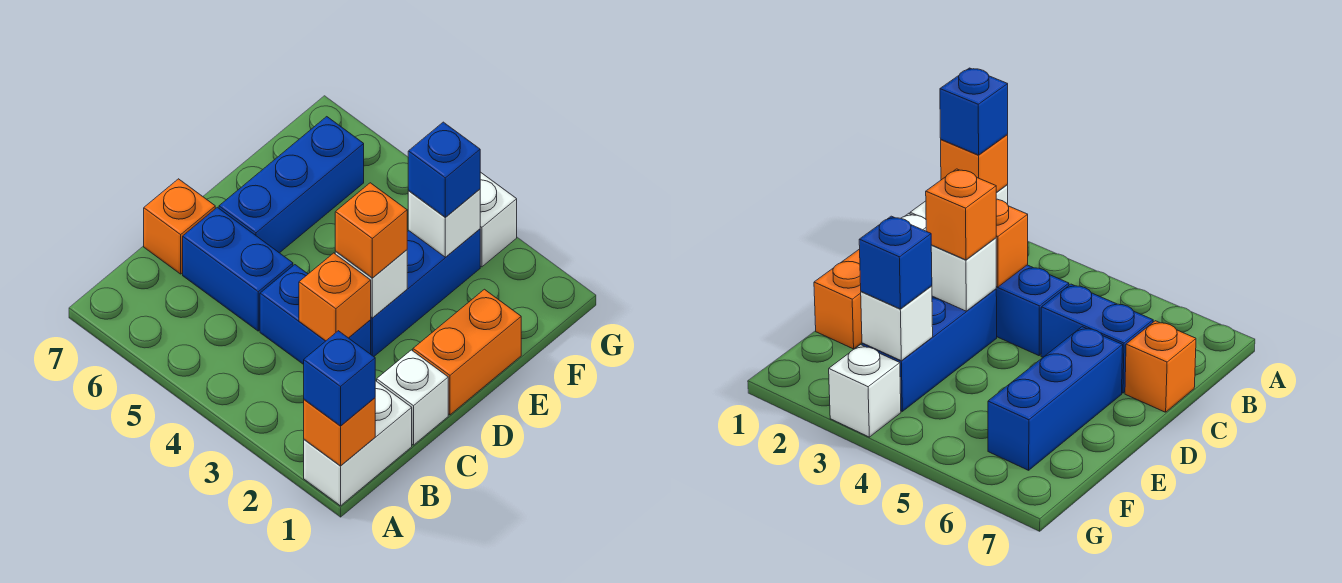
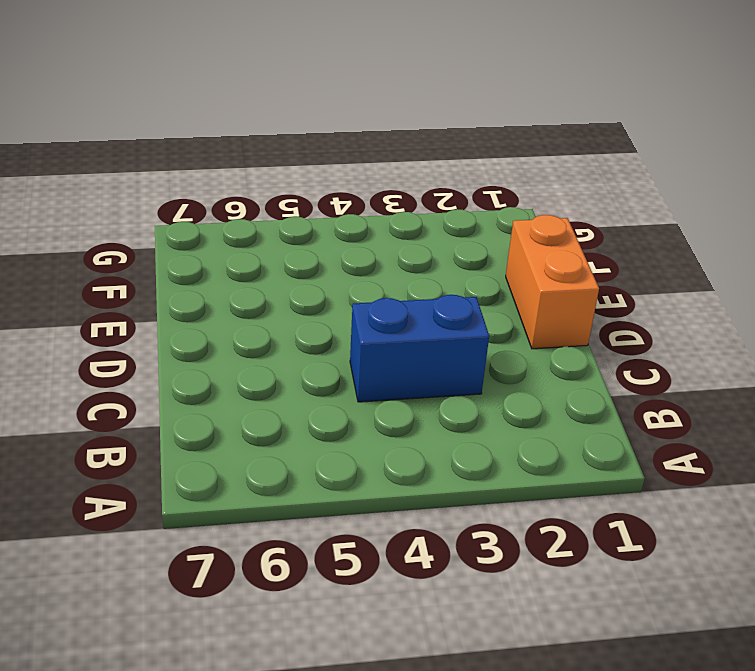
none -> white 1x2 brick [304,381,412,506]
none -> white 1x1 brick [377,350,448,445]
none -> blue 1x2 brick [183,207,293,331]

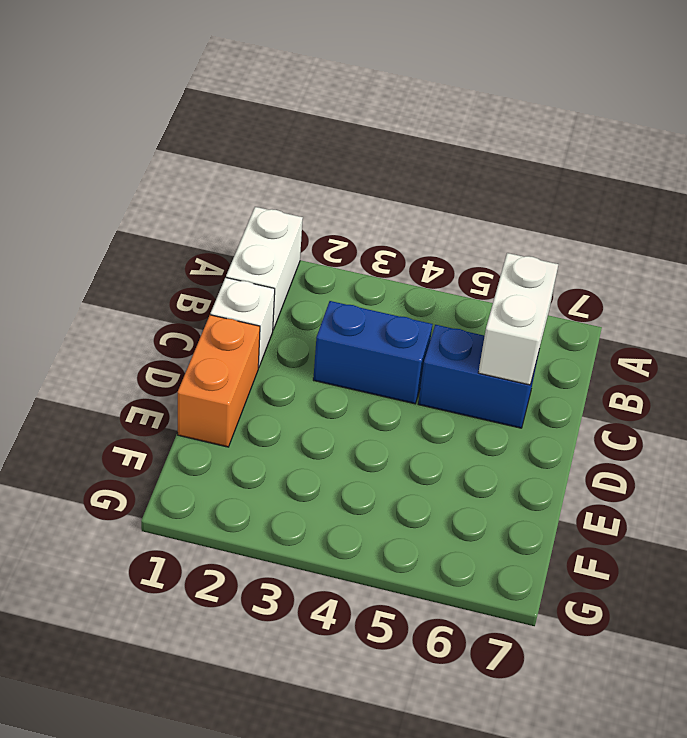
white 1x2 brick [478,253,558,385] -> none
none -> orange 1x1 brick [144,179,215,274]
none -> blue 1x3 brick [371,229,480,356]
none -> blue 1x3 brick [219,117,364,253]

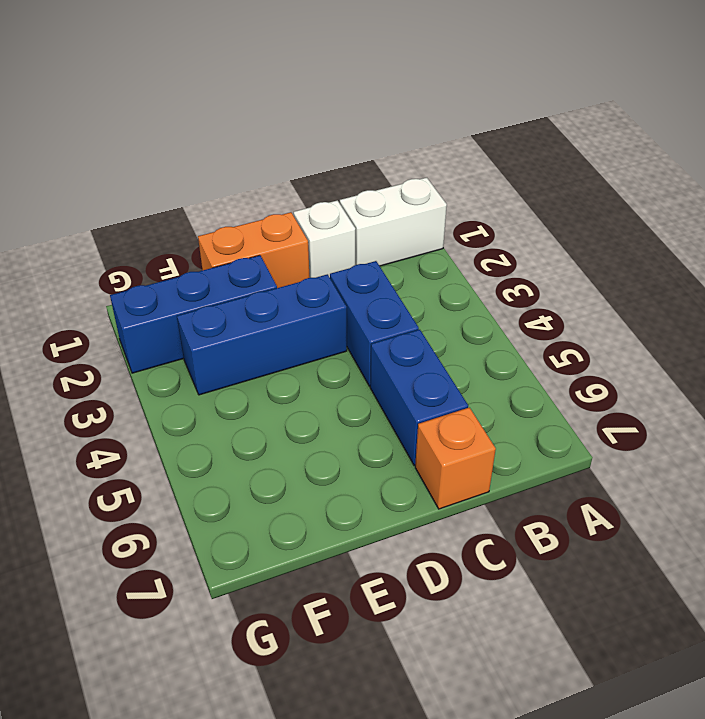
blue 1x3 brick [110,255,277,373] -> blue 1x3 brick moved to [219,117,364,253]
none -> white 1x1 brick [480,172,517,267]
none -> orange 1x1 brick [304,398,375,466]
none -> orange 1x1 brick [299,253,371,341]

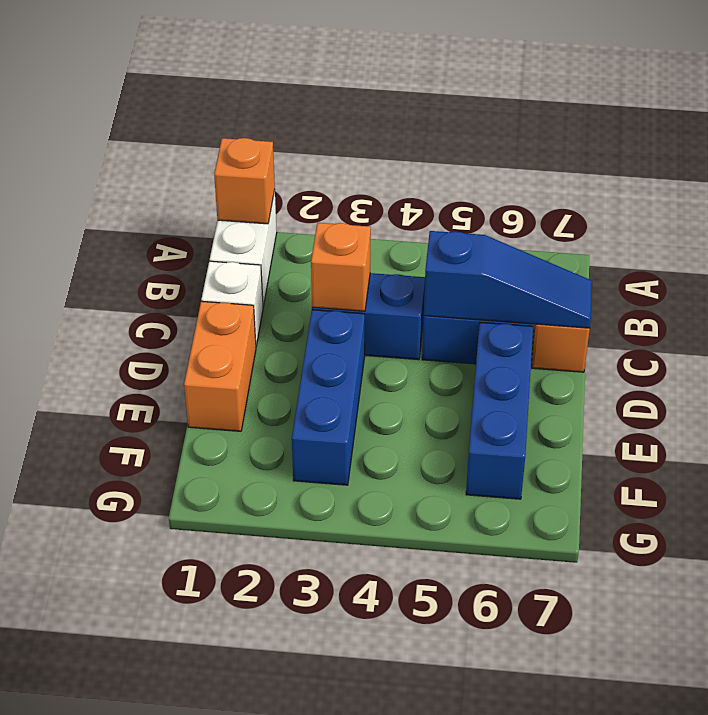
blue 1x3 slope [424,231,592,328] -> none
none -> white 1x1 brick [480,172,517,267]
none -> white 1x1 brick [335,250,407,318]
none -> white 1x1 brick [408,189,480,257]

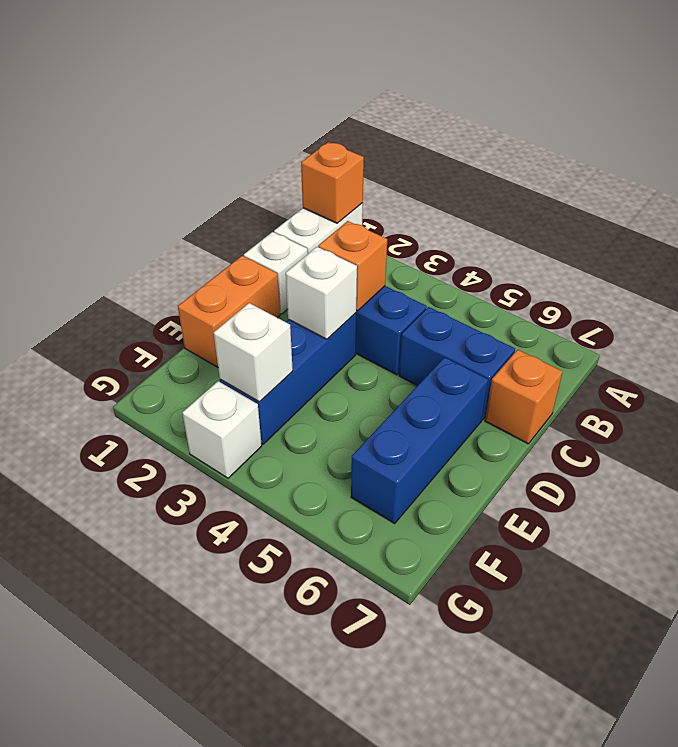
none -> blue 1x1 brick [304,331,375,426]
none -> orange 1x1 brick [335,183,407,278]
none -> blue 1x1 brick [408,122,480,218]

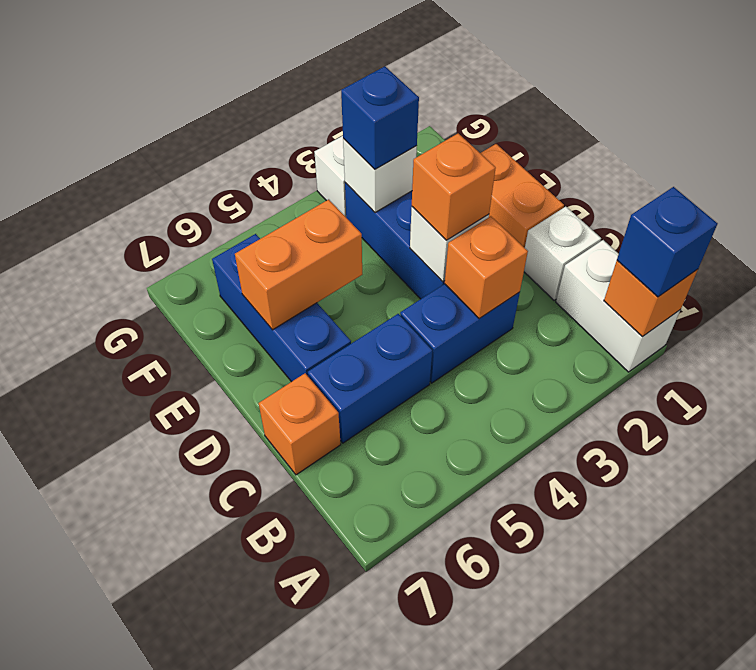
orange 1x2 brick [235,199,362,330] -> none

